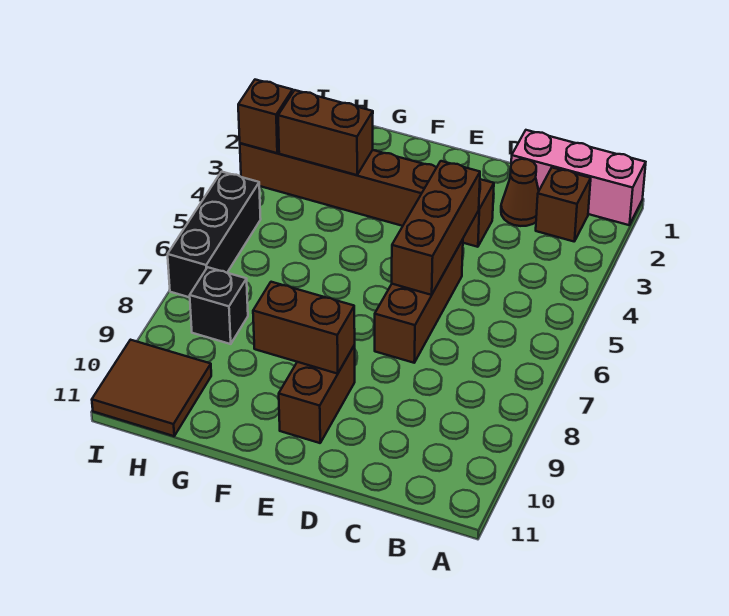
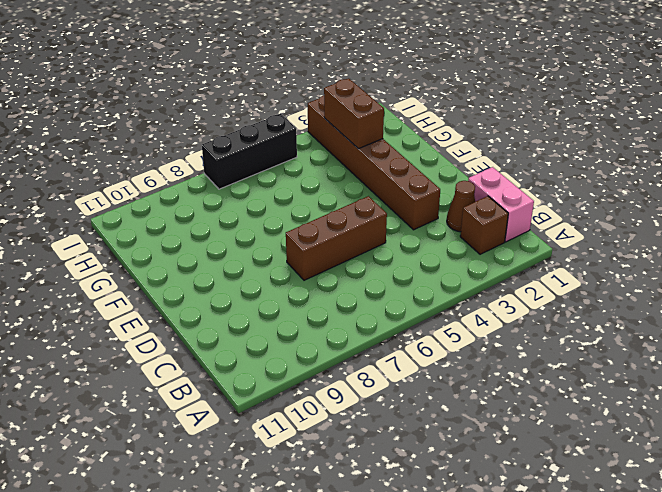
pink 1x2 brick [468,167,534,242] -> pink 1x3 brick [511,130,646,225]
none -> brown 1x2 brick [279,345,355,443]
none -> black 1x1 brick [190,267,248,344]
none -> brown 2x2 tile [92,340,211,436]

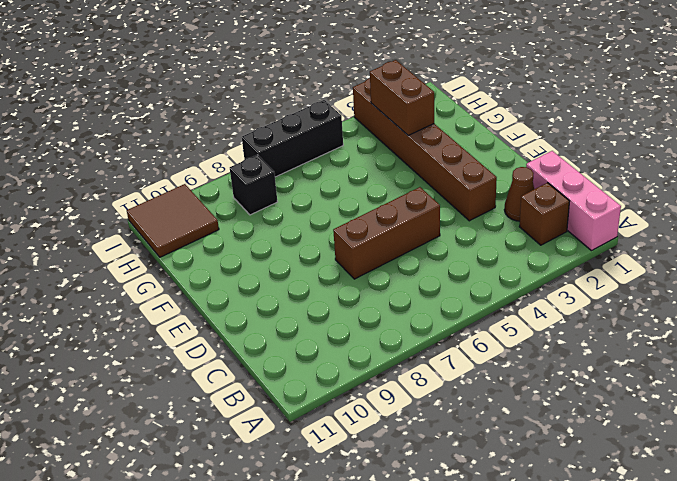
none -> brown 1x2 brick [279,345,355,443]
none -> brown 1x3 brick [392,161,480,295]
none -> brown 1x2 brick [253,282,355,374]

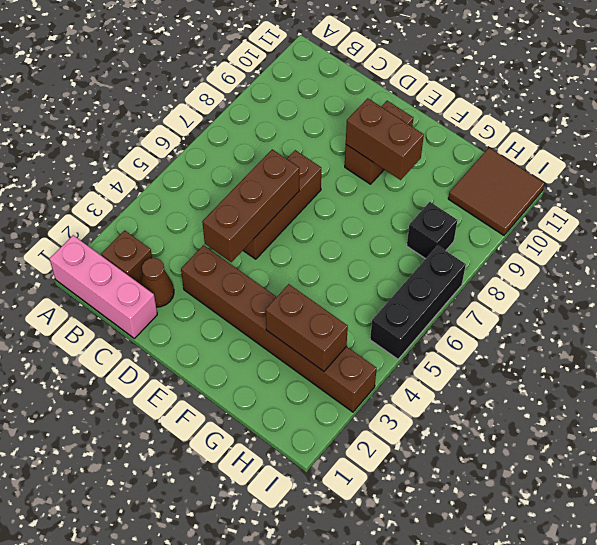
none -> brown 1x1 brick [238,80,293,153]

